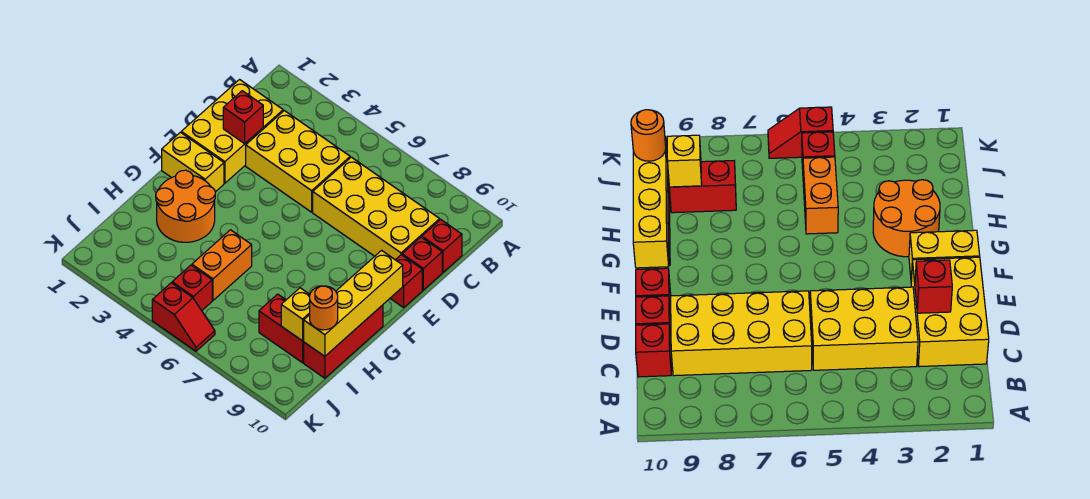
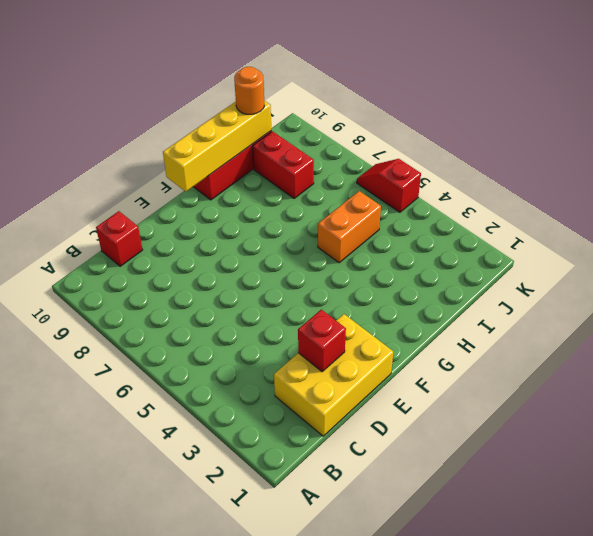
none -> yellow 2x3 brick [246,111,350,212]
none -> yellow 2x4 brick [313,157,440,260]
none -> red 1x1 brick [402,237,442,290]

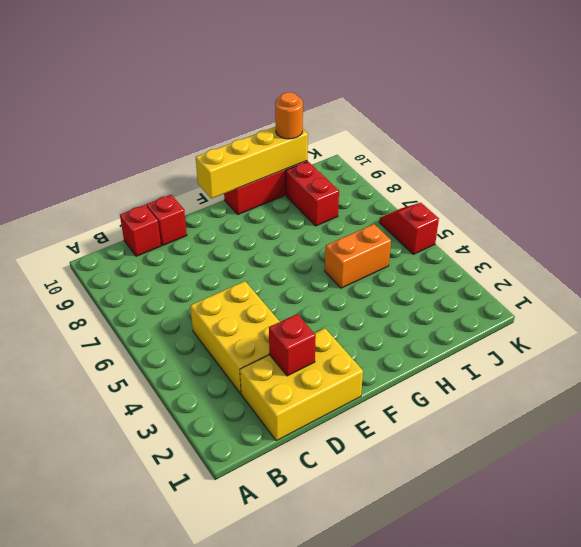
none -> yellow 2x4 brick [313,157,440,260]
none -> red 1x1 brick [390,255,422,308]
none -> yellow 1x2 brick [162,132,224,192]

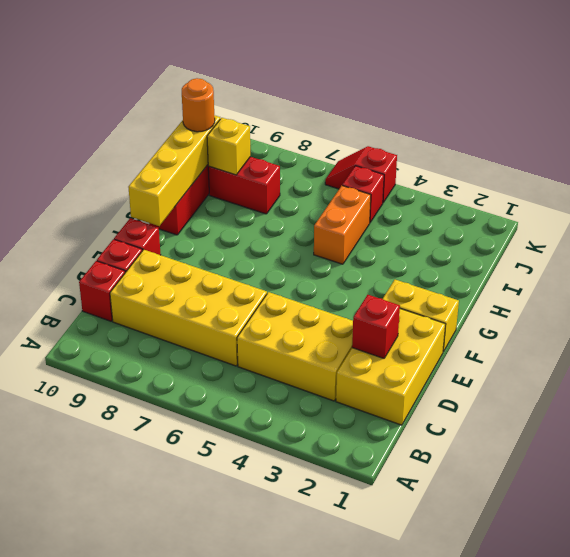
none -> orange 2x2 round brick [156,170,215,242]

